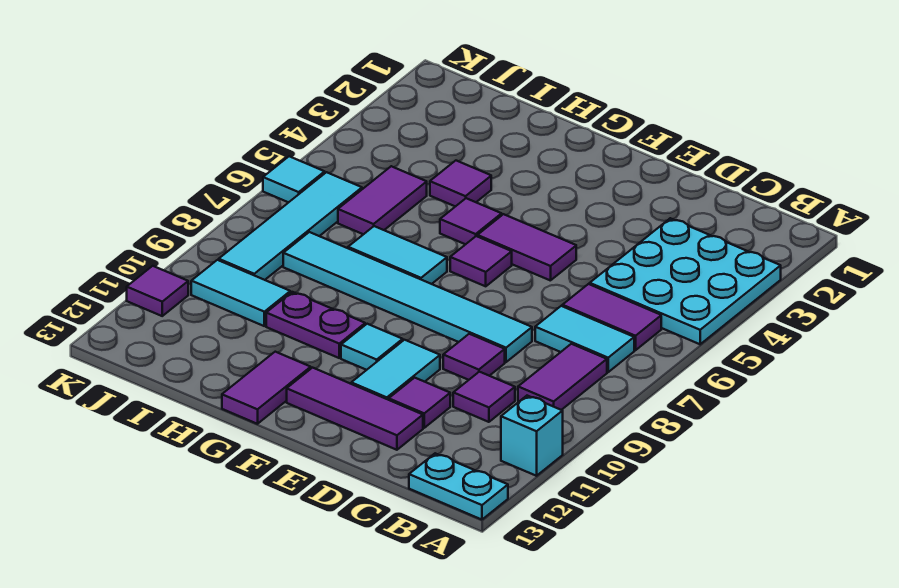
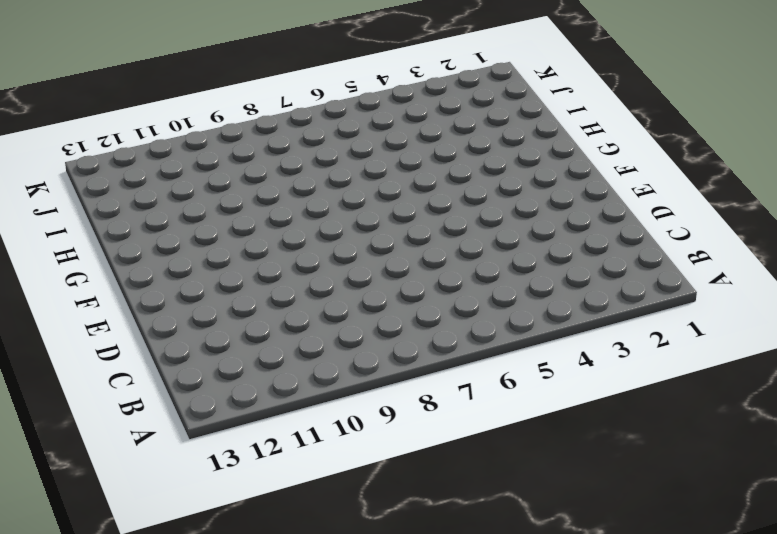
none -> cyan 3x3 plate [590,218,781,344]
none -> cyan 1x1 brick [501,396,563,476]
none -> cyan 1x2 plate [409,453,508,520]

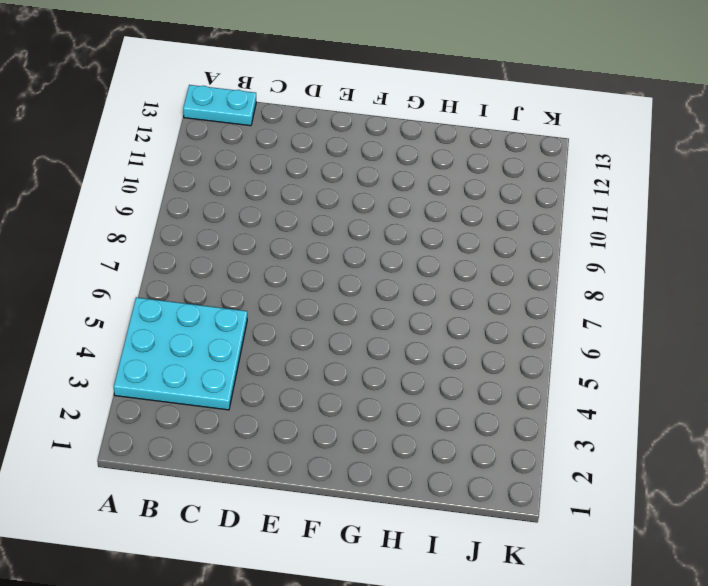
none -> cyan 1x1 brick [501,396,563,476]
none -> purple 1x2 tile [562,284,661,350]
none -> cyan 1x2 tile [535,306,634,372]

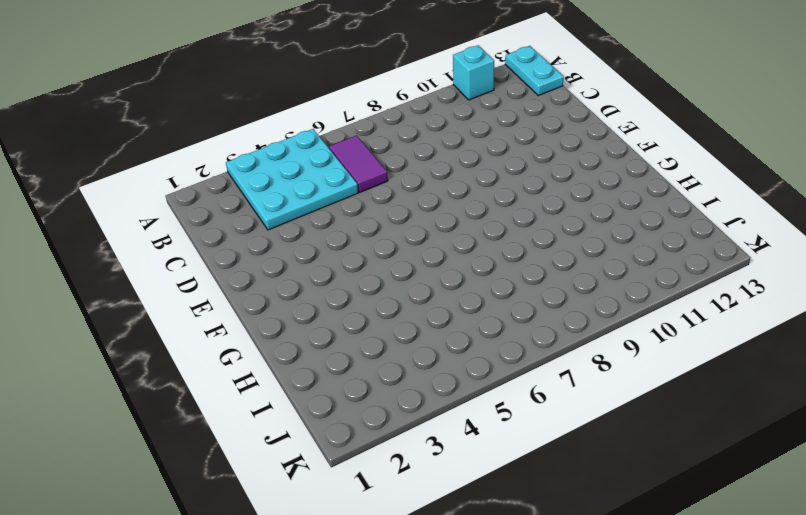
none -> cyan 1x2 tile [535,306,634,372]
none -> purple 1x2 tile [518,344,607,410]
none -> purple 1x1 tile [453,372,515,422]

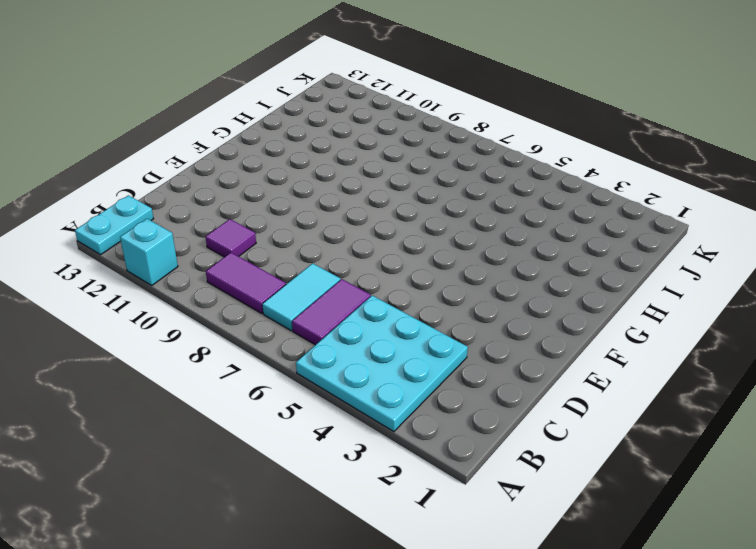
none -> cyan 1x6 tile [283,232,532,362]
none -> purple 1x1 tile [443,334,505,380]
none -> purple 1x1 tile [389,378,450,428]

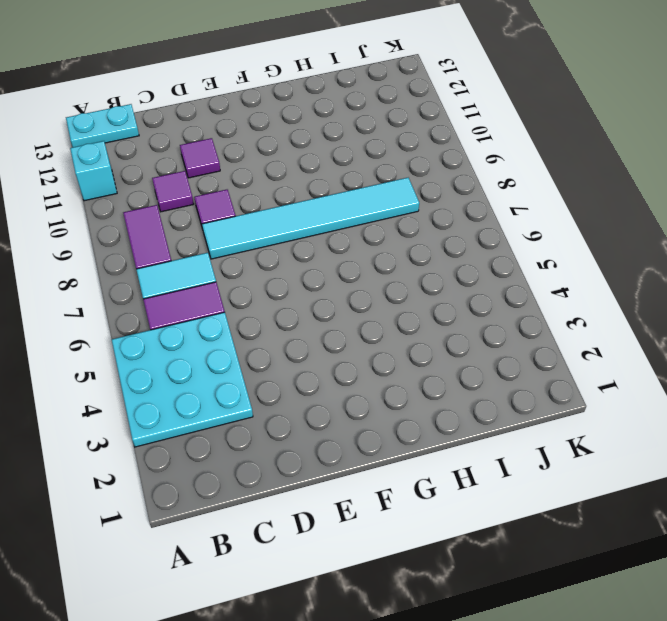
none -> purple 1x3 tile [287,368,423,450]
none -> purple 1x2 tile [477,214,576,281]
none -> cyan 1x2 tile [351,340,440,400]

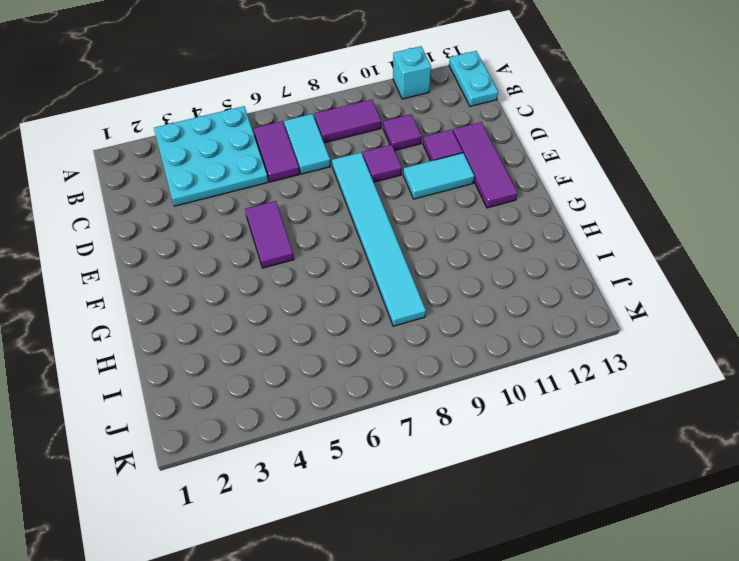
none -> purple 1x1 tile [450,236,512,286]
none -> cyan 1x1 tile [341,324,403,370]
none -> purple 1x1 tile [440,198,502,244]

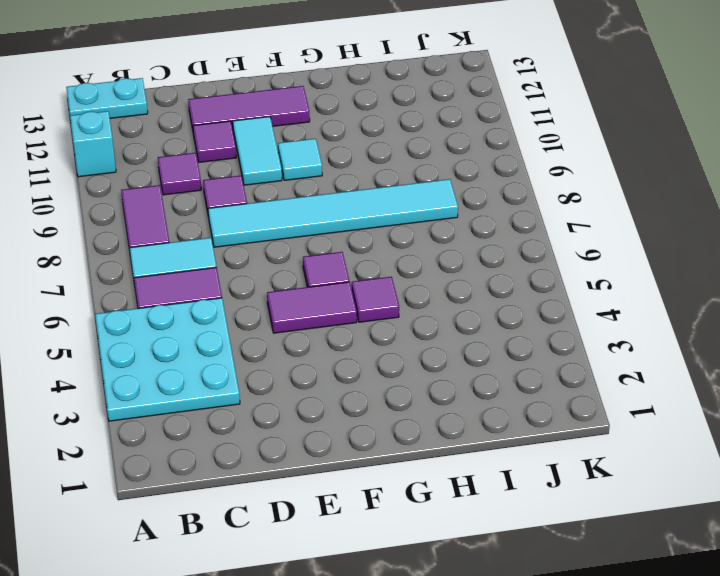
none -> cyan 1x2 tile [348,226,447,284]
none -> purple 1x2 plate [266,292,365,358]
none -> purple 1x2 tile [222,352,311,424]

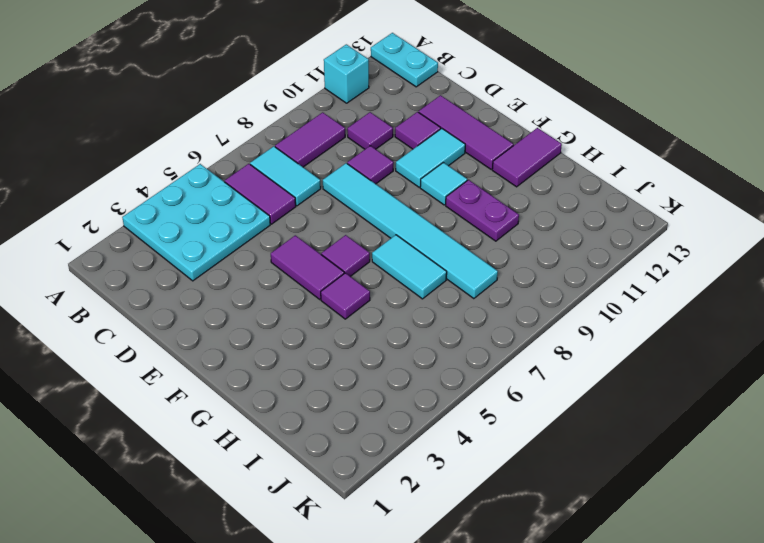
none -> purple 1x1 tile [430,161,491,207]
none -> purple 1x2 tile [338,166,427,234]
none -> cyan 1x2 tile [191,260,290,326]

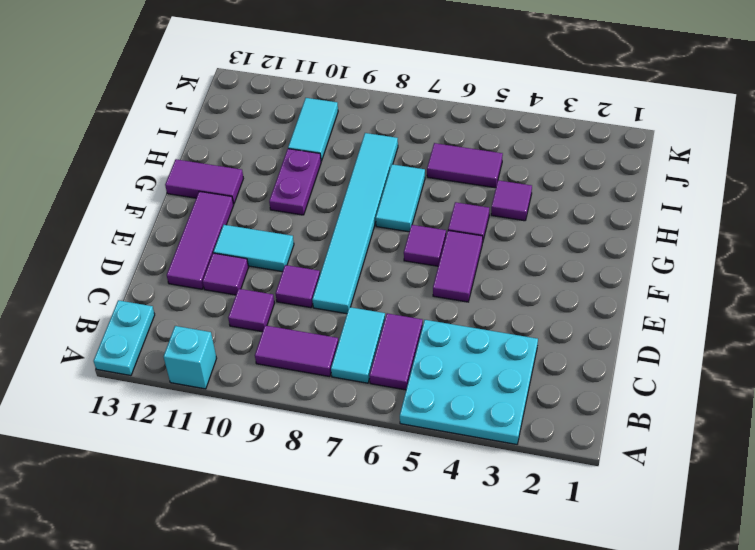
none -> cyan 1x1 tile [341,324,403,370]
none -> cyan 1x4 tile [219,172,362,280]
none -> cyan 1x1 tile [263,156,325,202]

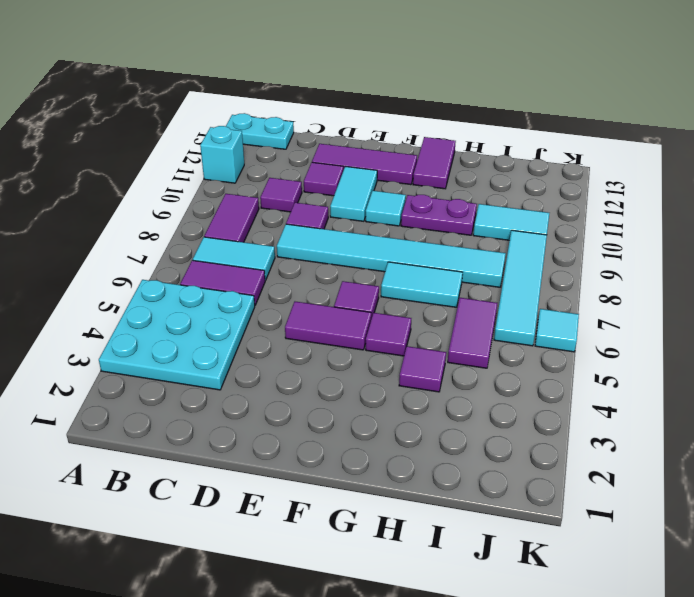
none -> purple 1x1 tile [127,266,188,316]

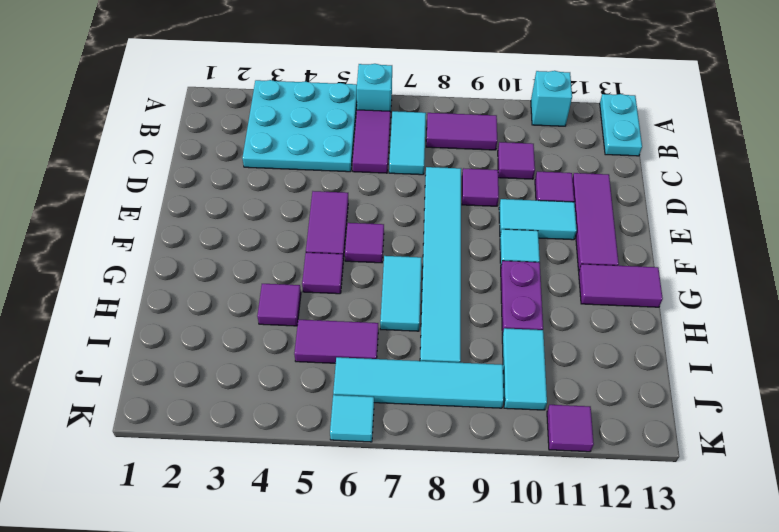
cyan 1x1 brick [357,64,392,118] -> none

